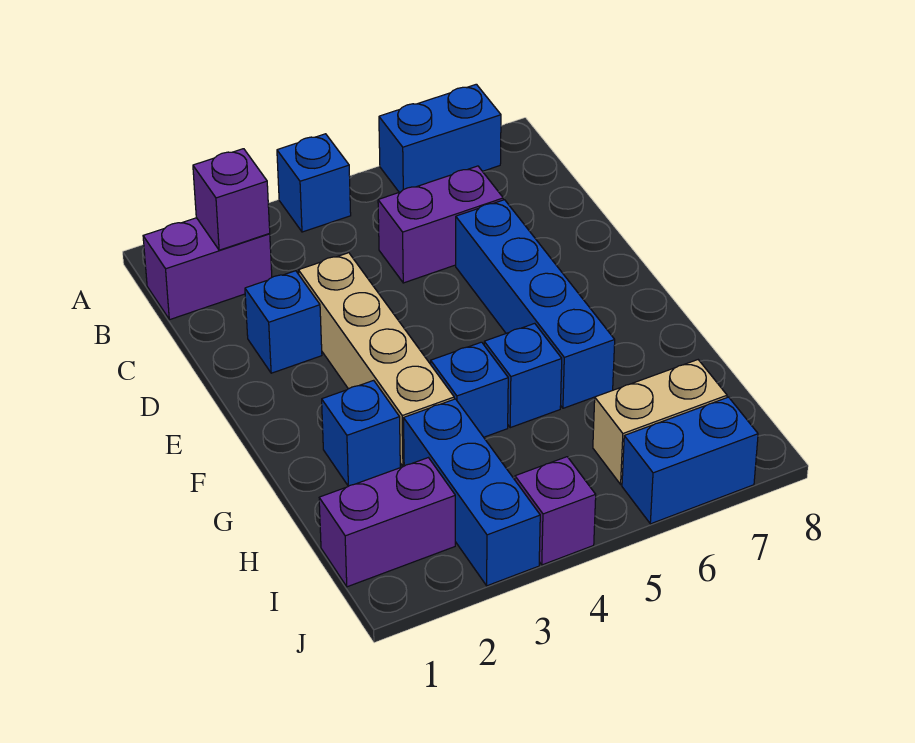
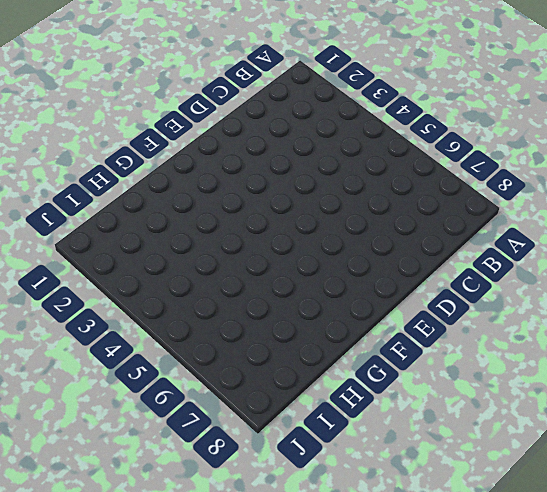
none -> blue 1x1 brick [277,134,351,232]
none -> blue 1x2 brick [379,84,501,192]
none -> purple 1x2 brick [143,218,272,320]

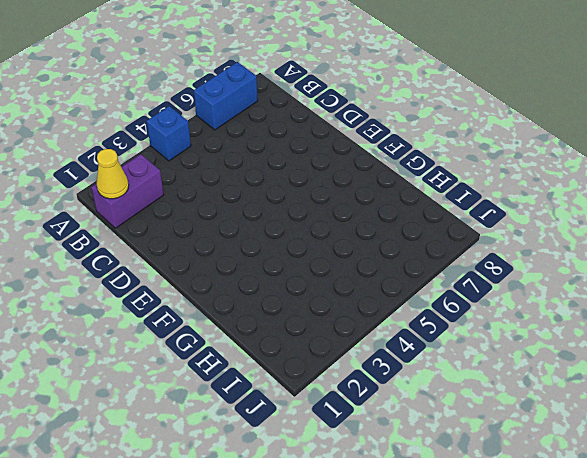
yellow 1x1 cone [97,149,129,199] -> none
none -> purple 1x2 brick [378,166,503,283]
none -> blue 1x1 brick [245,271,322,373]
none -> tan 1x4 brick [298,253,454,467]

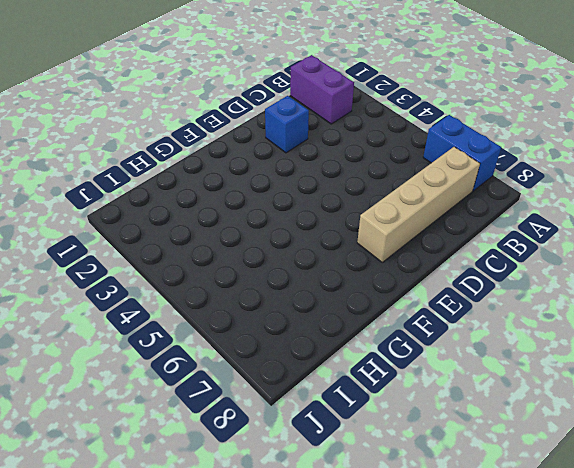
tan 1x4 brick [357,147,480,262] -> tan 1x4 brick moved to [298,253,454,467]
none -> blue 1x1 brick [277,134,351,232]
none -> purple 1x2 brick [378,166,503,283]
none -> blue 1x4 brick [456,200,615,408]

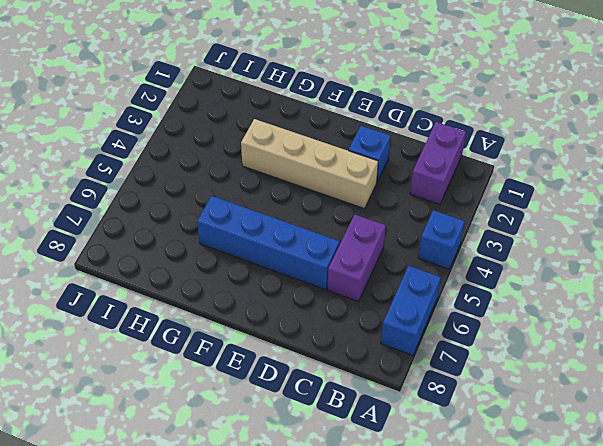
none -> blue 1x1 brick [322,380,400,486]
none -> blue 1x1 brick [431,342,508,437]
none -> blue 1x1 brick [484,323,562,428]

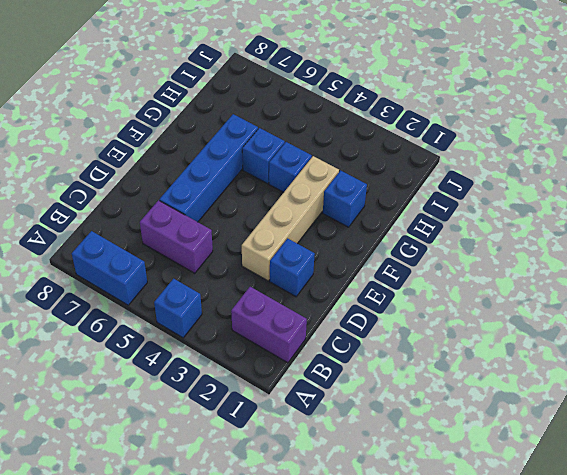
none -> blue 1x3 brick [404,399,540,586]
none -> purple 1x2 brick [319,458,455,587]
none -> tan 1x2 brick [593,360,727,484]

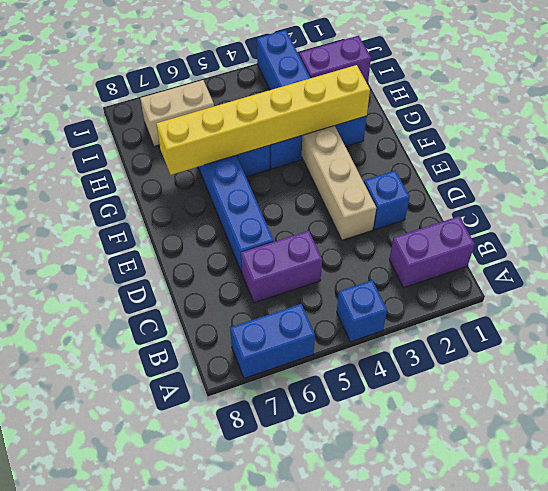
yellow 1x6 brick [156,65,370,175] -> none
none -> purple 1x1 brick [515,457,596,565]
none -> blue 1x2 brick [622,397,758,524]
none -> purple 1x1 brick [193,149,270,250]

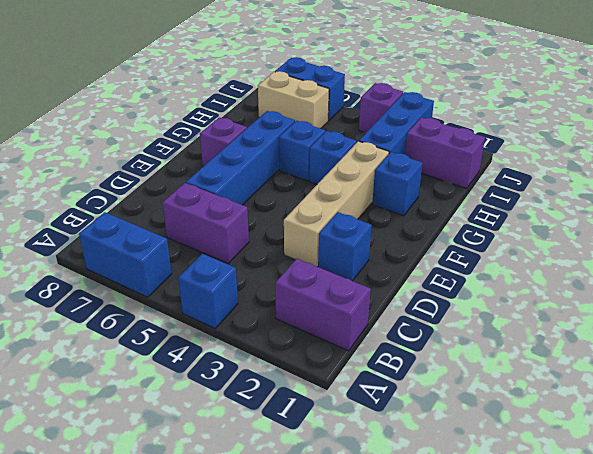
purple 1x1 brick [200,117,247,166] -> purple 1x1 brick moved to [193,149,270,250]

